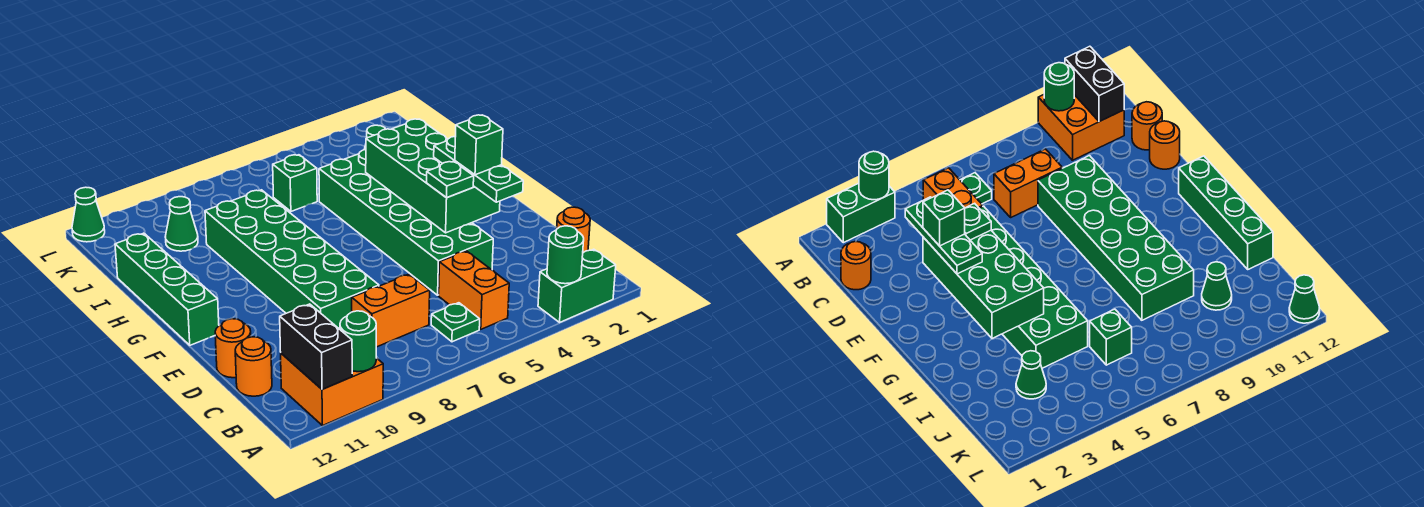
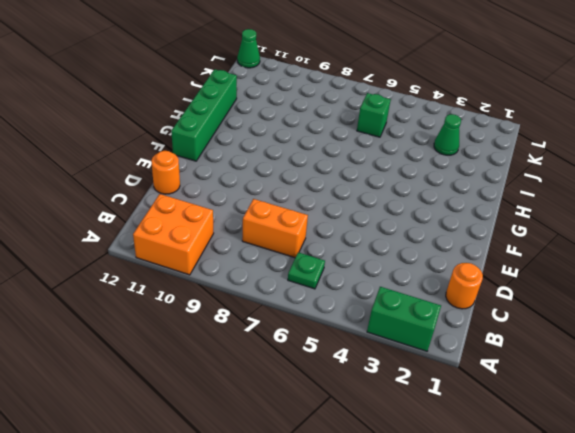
none -> orange 1x2 brick [439,251,509,329]
none -> orange 1x1 round brick [235,337,272,396]
none -> green 2x6 brick [319,150,493,295]

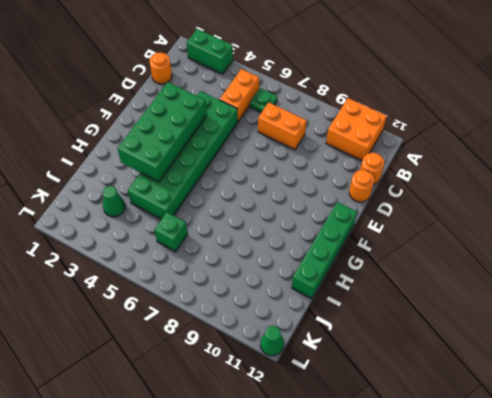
none -> green 2x6 brick [205,190,379,329]
none -> green 1x1 cone [165,197,198,251]
none -> green 1x1 round brick [547,226,584,284]

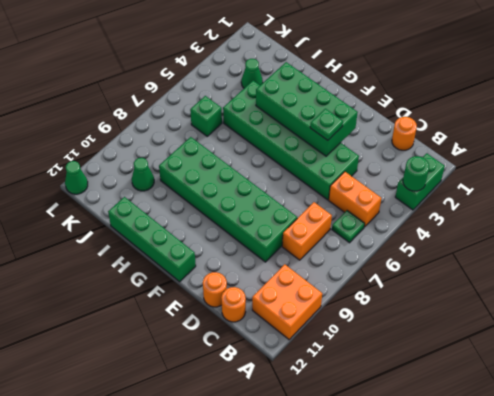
none -> green 1x1 round brick [340,311,376,372]
none -> black 1x2 brick [280,304,352,389]
none -> green 1x3 plate [434,136,523,202]

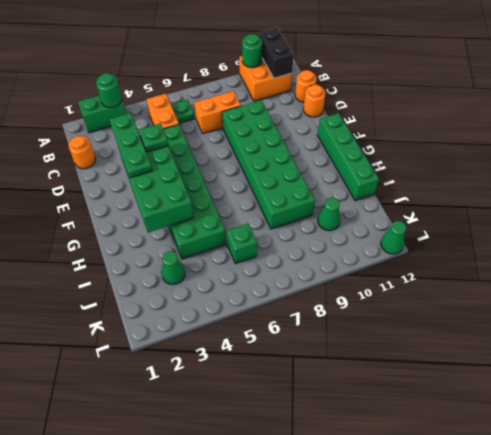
none -> green 1x1 brick [455,115,503,175]

